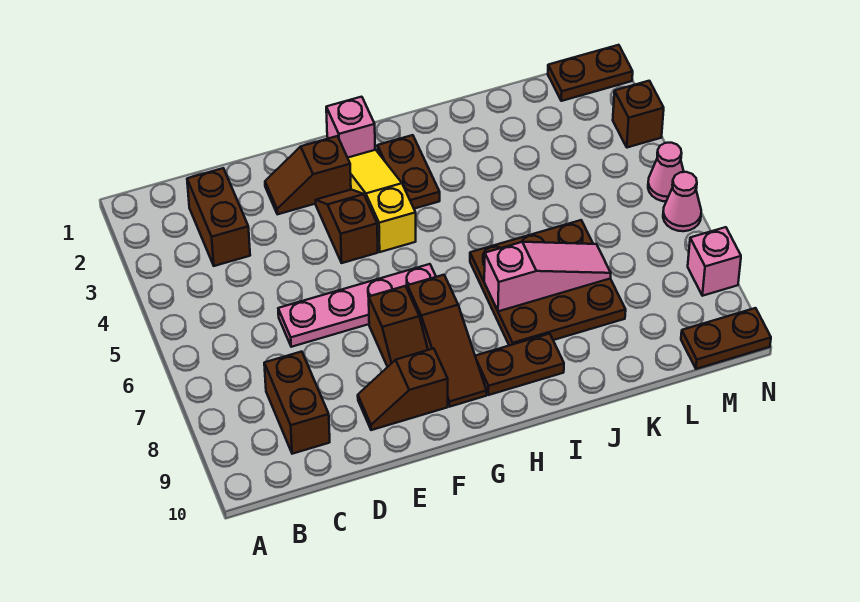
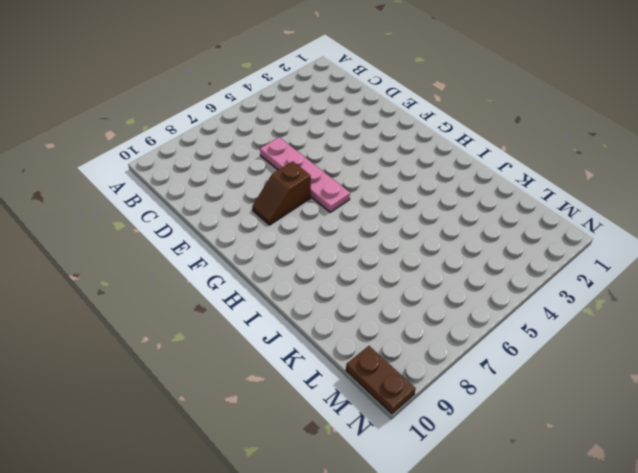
none -> brown 1x2 brick [187,168,250,266]
none -> brown 1x2 brick [264,352,330,454]
none -> brown 1x2 slope [265,136,351,214]

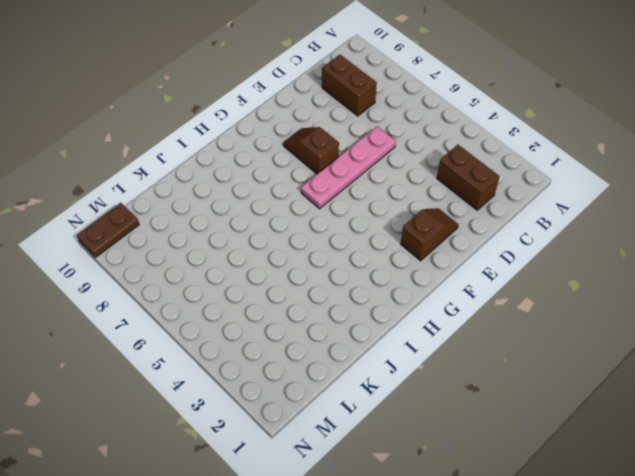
none -> brown 1x2 slope [358,348,448,430]
none -> brown 1x2 slope [316,189,378,263]
none -> pink 1x1 brick [326,97,375,158]

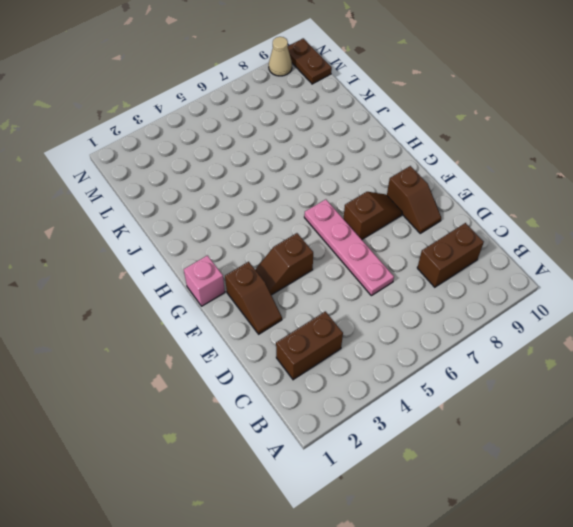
tan 1x1 cone [269,37,292,76] -> none
none -> yellow 1x3 slope [348,150,416,252]
none -> brown 1x3 slope [407,275,487,407]
none -> brown 1x2 plate [377,135,440,209]

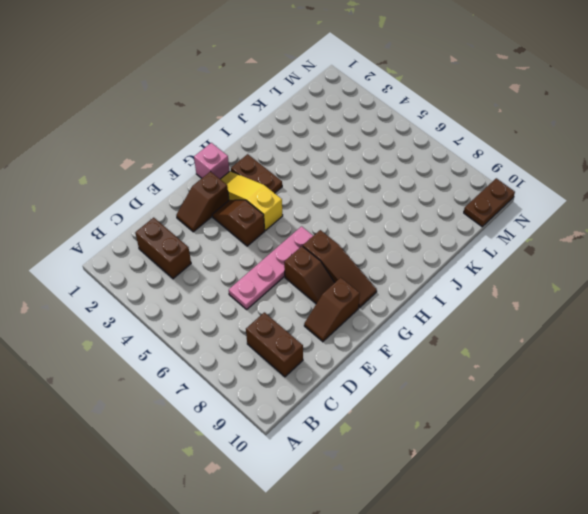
none -> brown 1x2 plate [475,334,564,395]
none -> brown 3x3 plate [470,220,626,346]
none -> brown 1x2 plate [548,45,633,101]

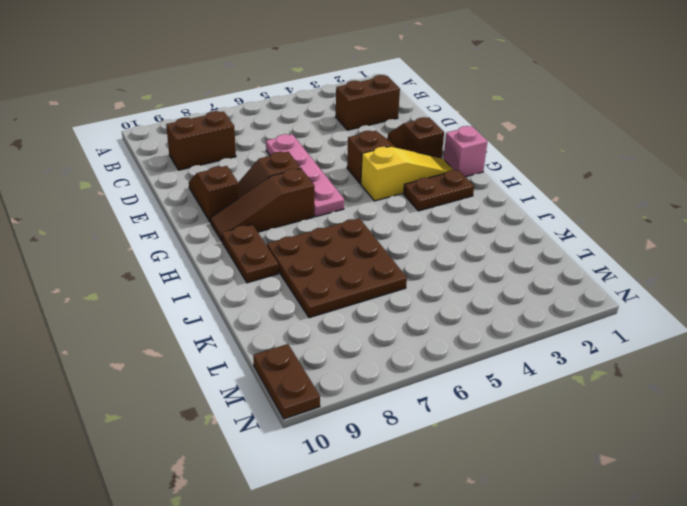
none -> brown 1x2 plate [548,45,633,101]
none -> brown 1x1 brick [613,81,664,148]
none -> pink 1x1 cone [648,143,684,201]

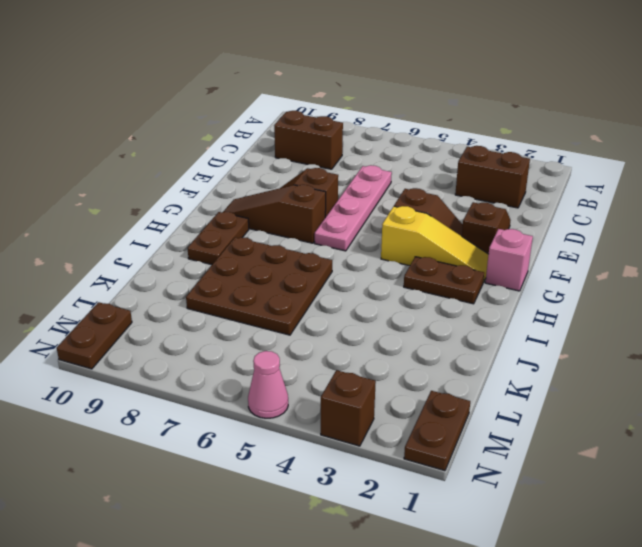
none -> brown 1x2 slope [358,348,448,430]
none -> pink 1x1 cone [663,172,701,231]
none -> pink 1x1 brick [688,227,741,296]

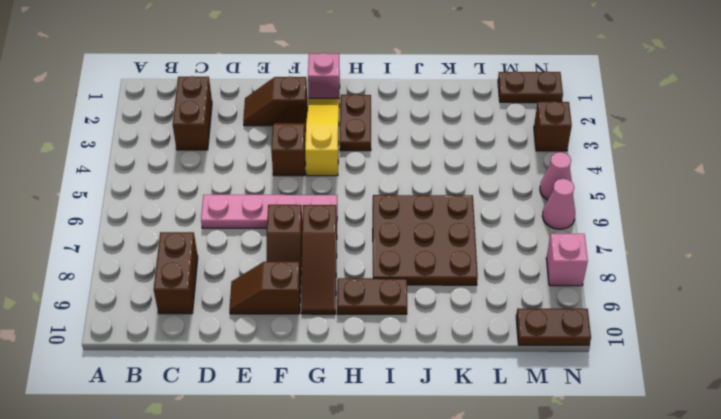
none -> pink 1x3 slope [484,242,611,311]

